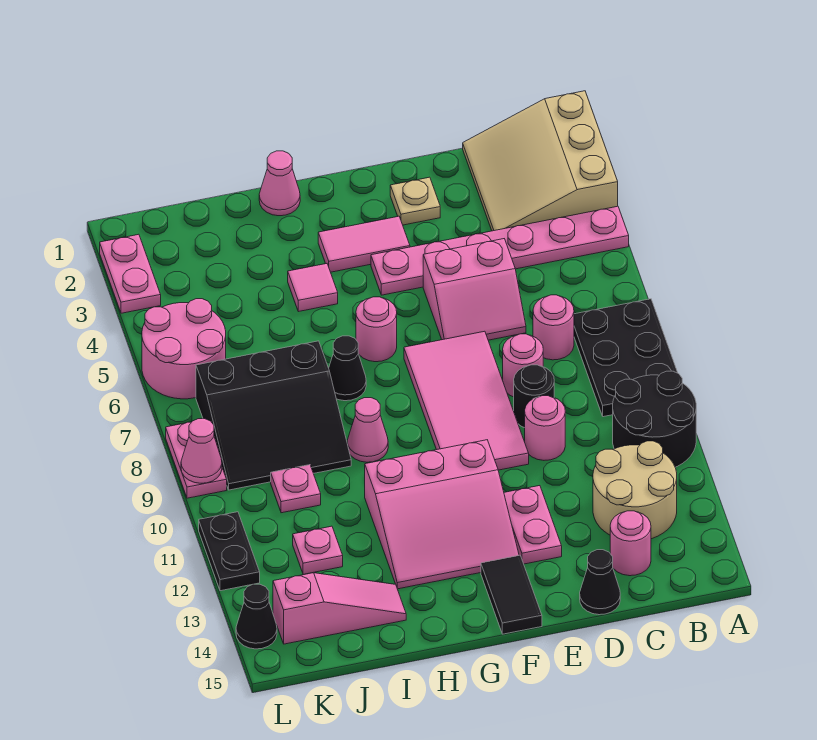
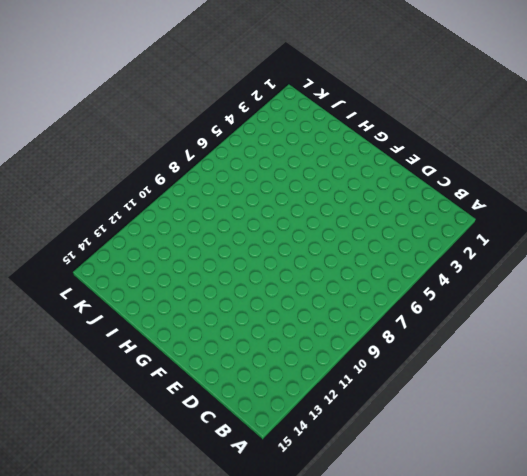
none -> tan 3x3 slope [463,91,618,231]
none -> pink 1x6 plate [371,206,629,295]
none -> black 2x3 plate [574,299,678,417]
none -> black 2x2 round brick [613,371,696,467]

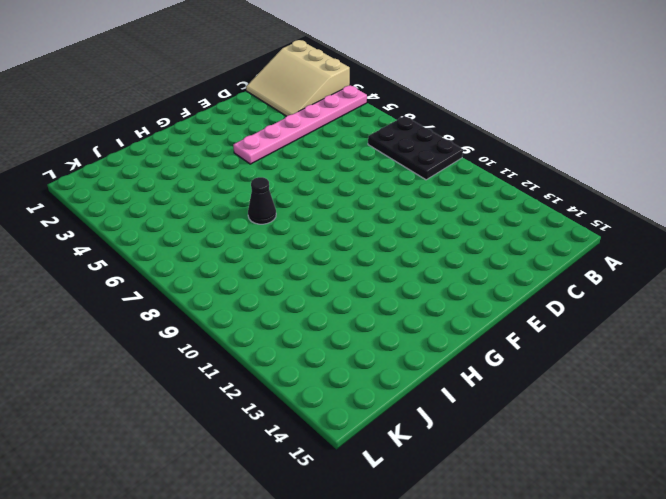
none -> black 2x2 round brick [613,371,696,467]
none -> tan 2x2 round brick [593,441,677,539]
none -> pink 1x1 round brick [533,295,574,360]
none -> pink 1x1 round brick [610,511,651,576]

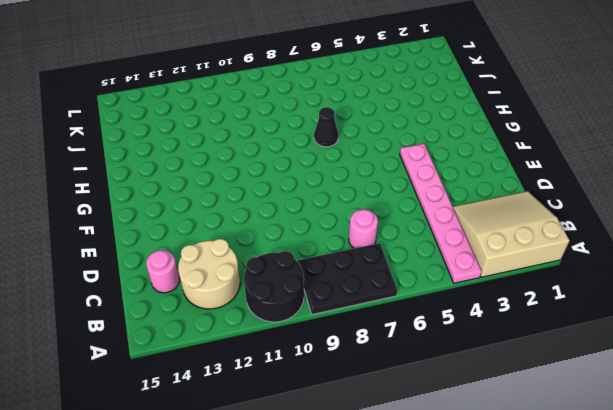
none -> pink 2x2 slope [423,239,526,340]
none -> pink 1x1 round brick [503,334,543,397]
none -> black 1x1 round brick [514,365,554,428]
none -> pink 1x1 round brick [525,396,565,460]

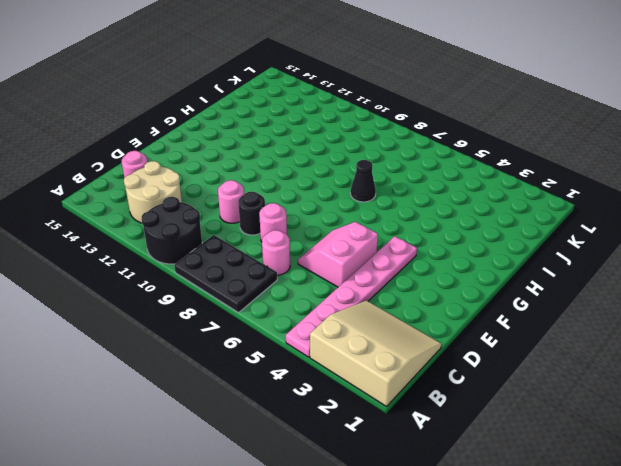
none -> black 1x1 cone [580,550,620,615]
none -> tan 1x1 plate [390,177,440,225]
none -> pink 2x4 tile [404,331,529,470]
none -> pink 1x2 plate [504,486,562,564]

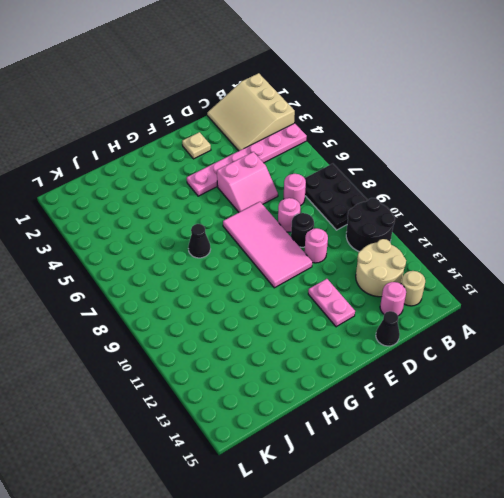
tan 1x1 round brick [401,271,425,306] -> none
none -> pink 1x2 tile [318,216,410,272]
none -> pink 3x3 slope [365,440,519,589]
none -> black 1x2 tile [481,555,542,634]
none -> pink 1x1 round brick [356,297,397,362]

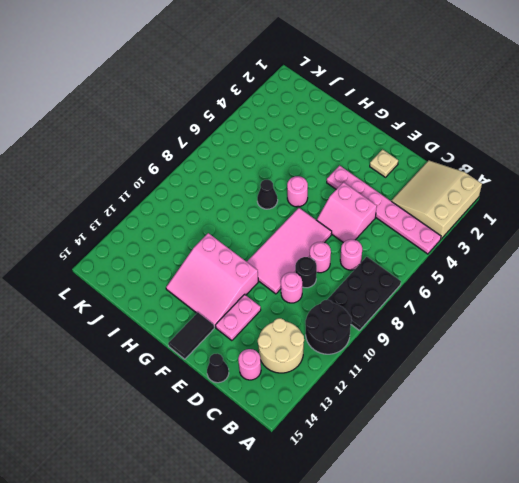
none -> pink 1x2 tile [318,216,410,272]
none -> pink 1x1 cone [259,151,300,216]
none -> pink 1x1 tile [288,264,338,312]
none -> pink 1x1 cone [347,398,388,462]

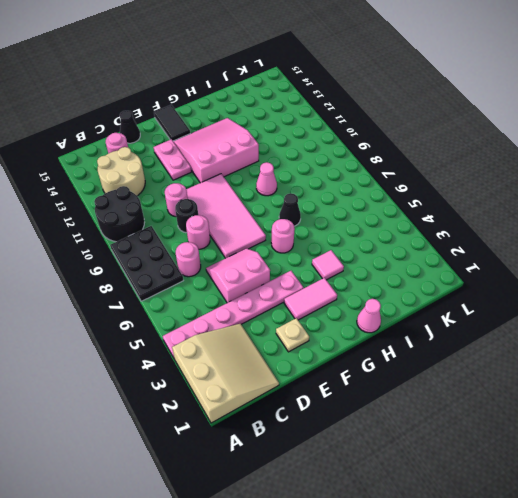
none -> black 3x3 slope [196,341,351,490]
none -> pink 1x3 slope [273,573,406,644]
none -> pink 1x1 plate [271,465,321,513]
none -> pink 1x1 plate [293,526,343,575]

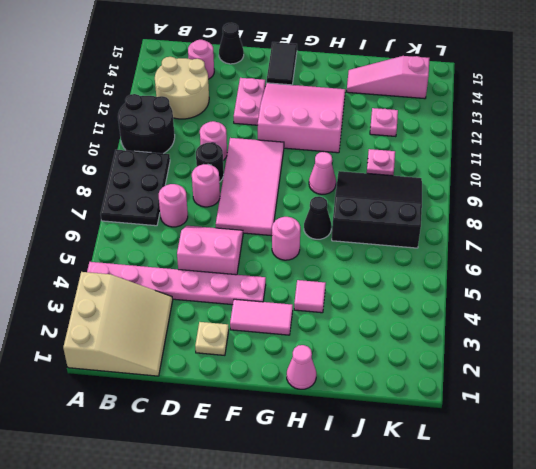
none -> pink 2x2 round brick [142,299,226,399]
none -> pink 1x2 plate [100,234,161,313]
none -> pink 1x2 plate [166,422,227,498]
none -> black 1x2 plate [199,512,260,591]

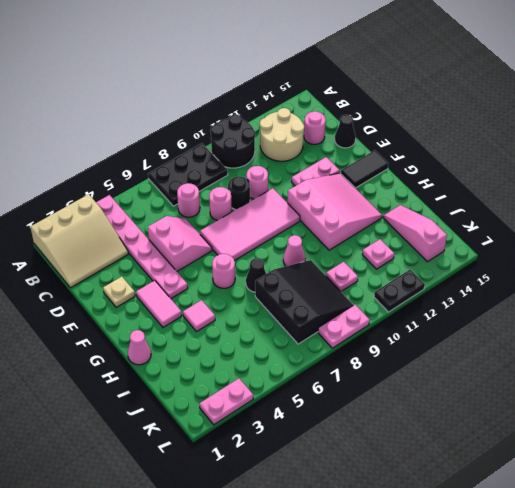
none -> pink 2x2 round brick [142,299,226,399]
none -> black 1x1 cone [236,584,277,649]
none -> pink 1x1 cone [181,419,222,483]

